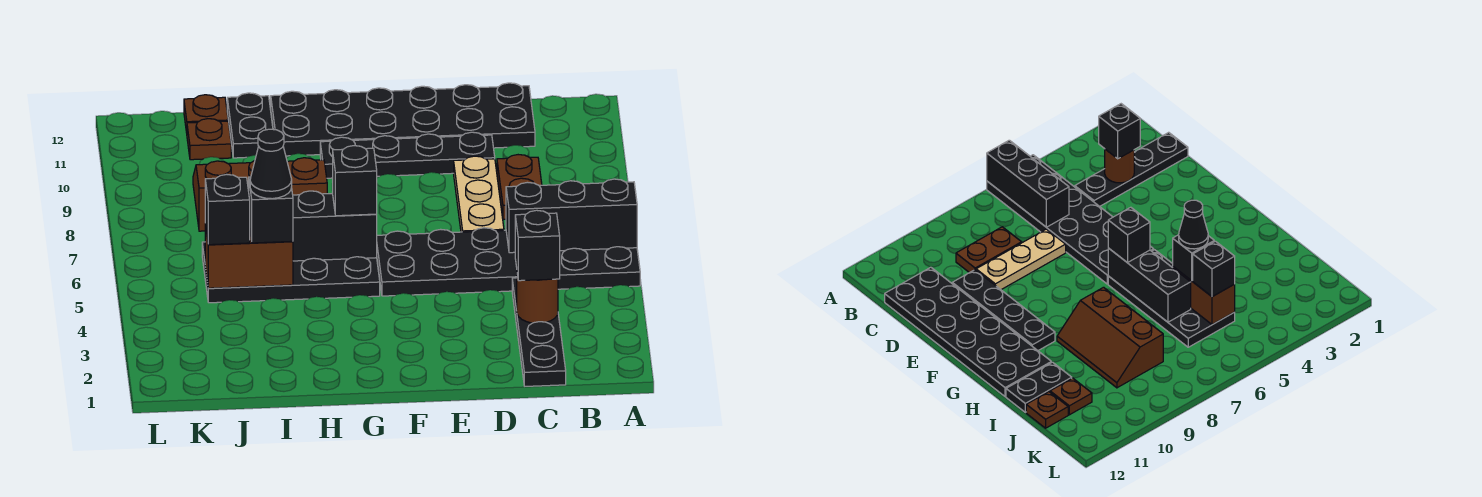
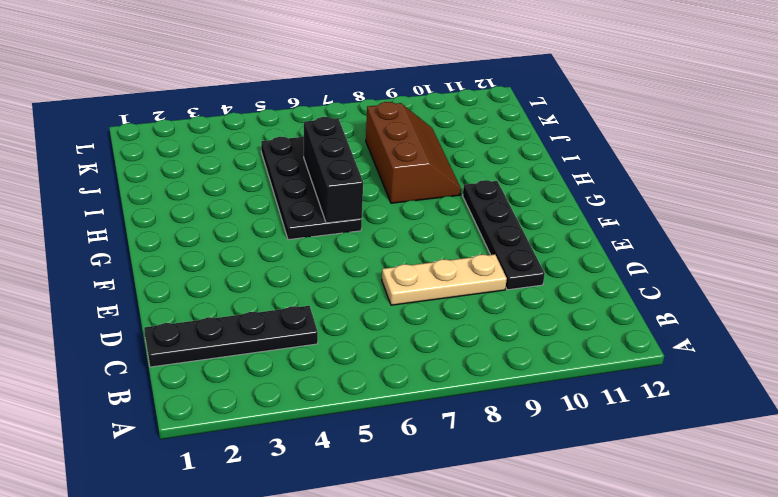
none -> black 2x6 plate [377,228,640,296]
none -> brown 1x2 plate [497,155,542,219]
none -> black 2x6 plate [271,83,535,156]

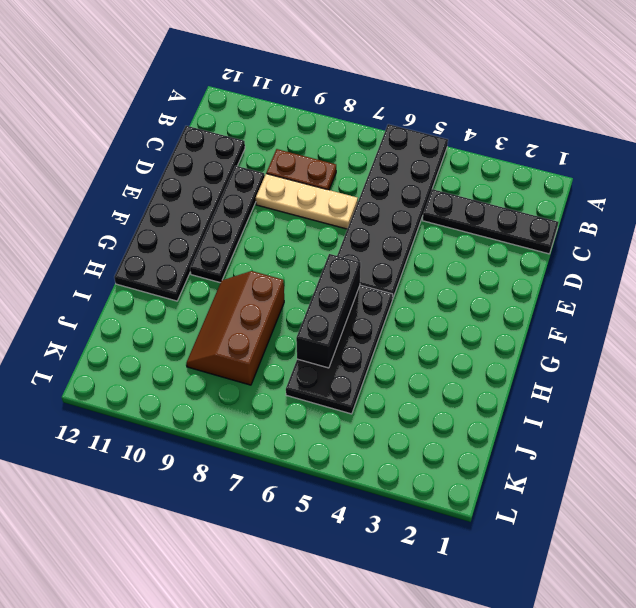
none -> black 1x2 plate [227,93,273,158]
none -> brown 1x1 plate [187,119,231,160]
none -> brown 1x1 plate [184,95,228,133]

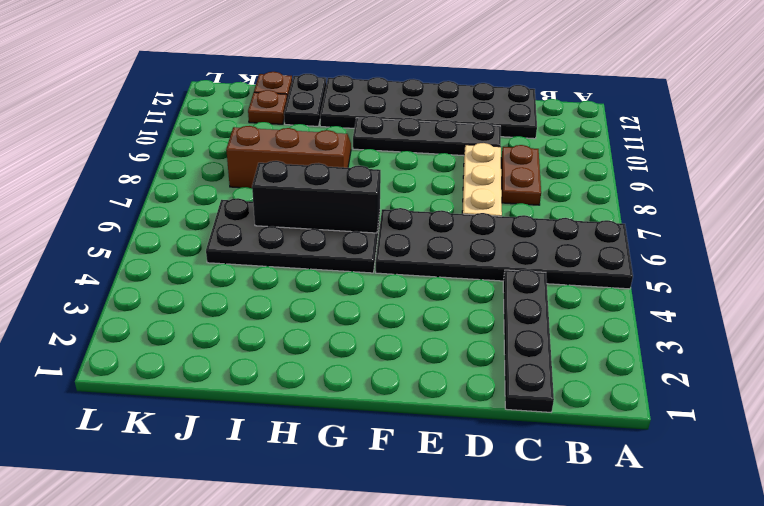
none -> black 1x3 brick [506,179,637,253]
none -> brown 1x1 round brick [517,275,558,323]
none -> brown 1x2 brick [205,224,293,288]

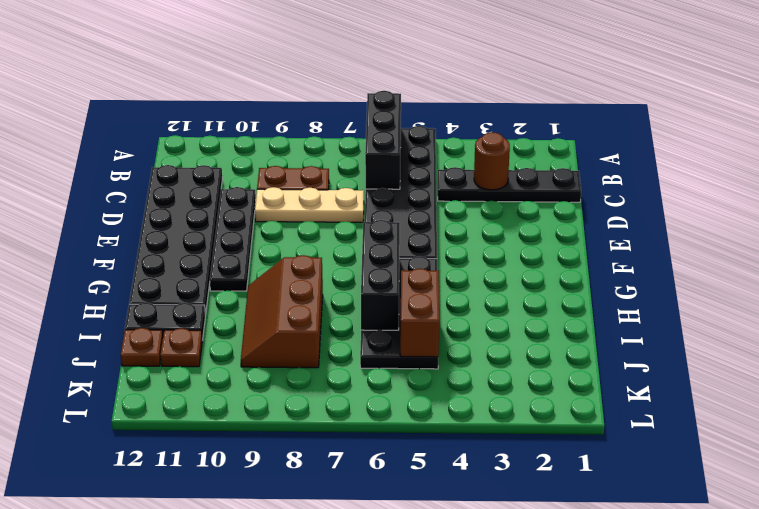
none -> black 1x1 brick [515,210,560,281]
none -> black 1x1 brick [333,146,377,216]
none -> black 1x1 brick [249,177,293,243]

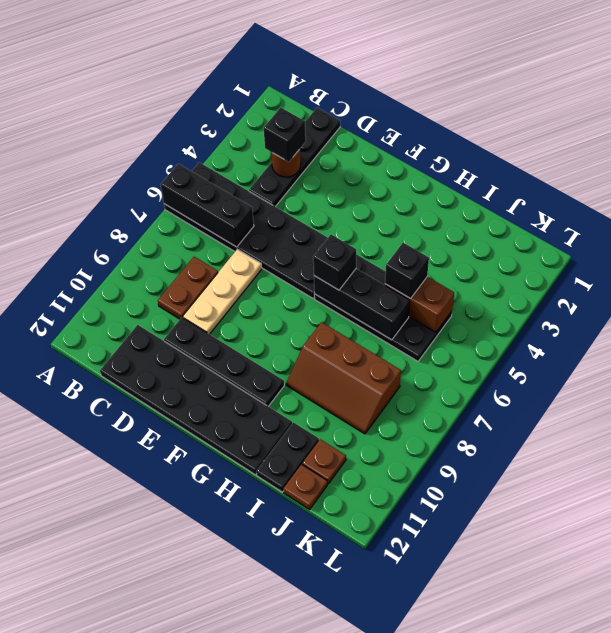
none -> black 1x1 brick [205,174,250,245]
none -> black 1x1 cone [250,129,292,199]

